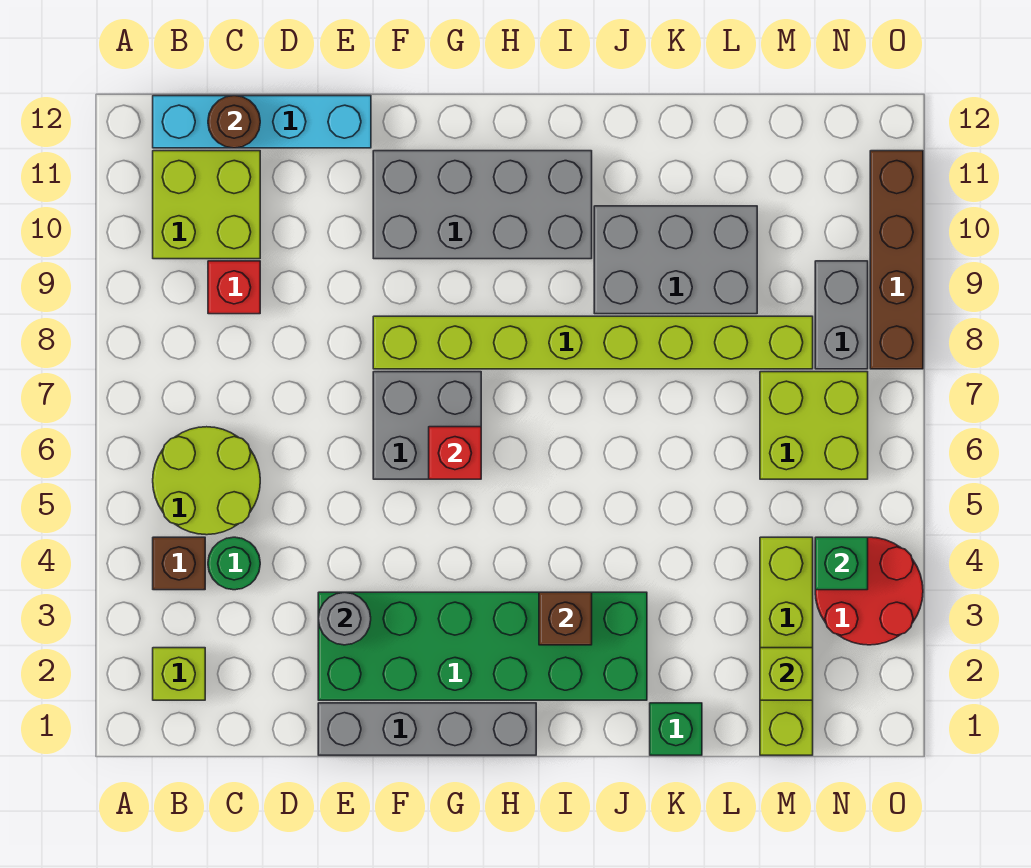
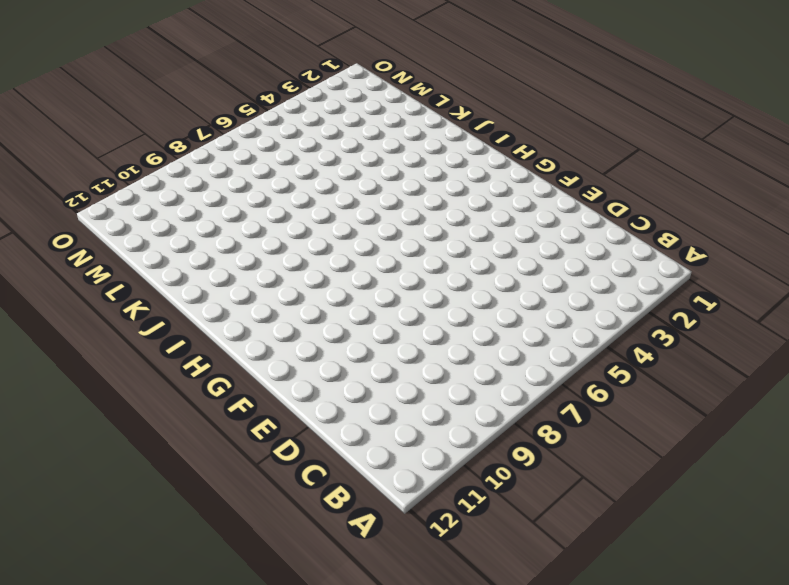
none -> lime 1x1 brick [153,648,205,700]
none -> brown 1x1 brick [153,537,205,590]
none -> lime 2x2 round brick [153,427,260,535]

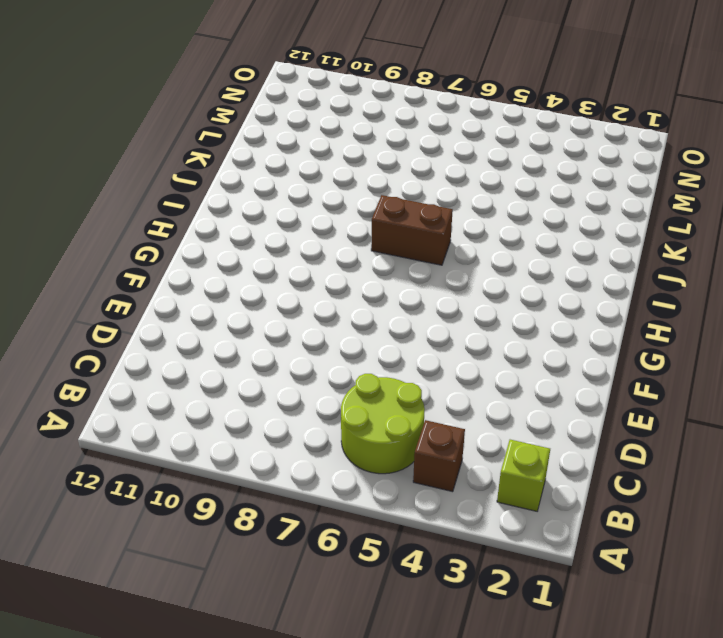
brown 1x2 brick [371,195,453,265] -> none
none -> lime 2x2 brick [153,151,260,259]
none -> cyan 1x4 brick [153,96,371,148]
none -> green 1x1 round brick [208,537,260,590]

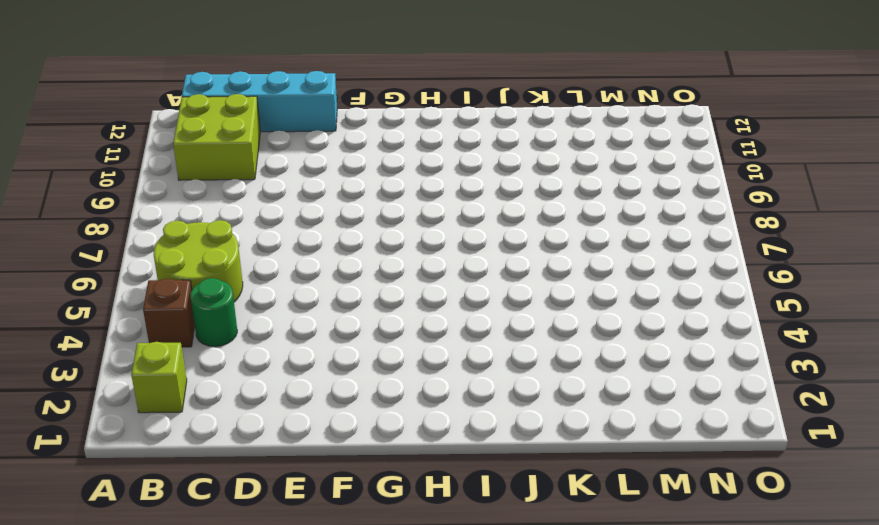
none -> red 1x1 brick [208,261,260,314]
none -> grey 1x4 brick [318,703,536,755]
none -> green 2x6 brick [318,592,647,700]

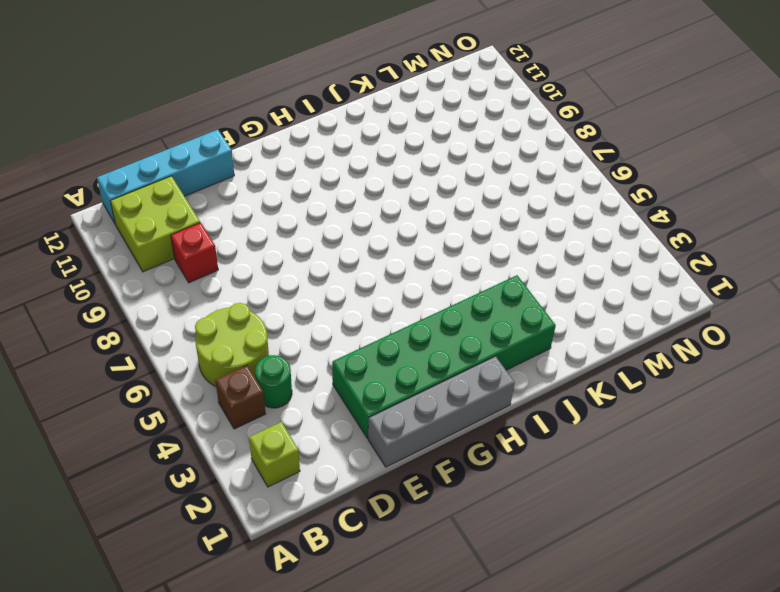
none -> grey 2x2 brick [373,372,481,479]
none -> lime 1x8 brick [373,316,813,369]
none -> grey 2x4 brick [373,151,592,259]

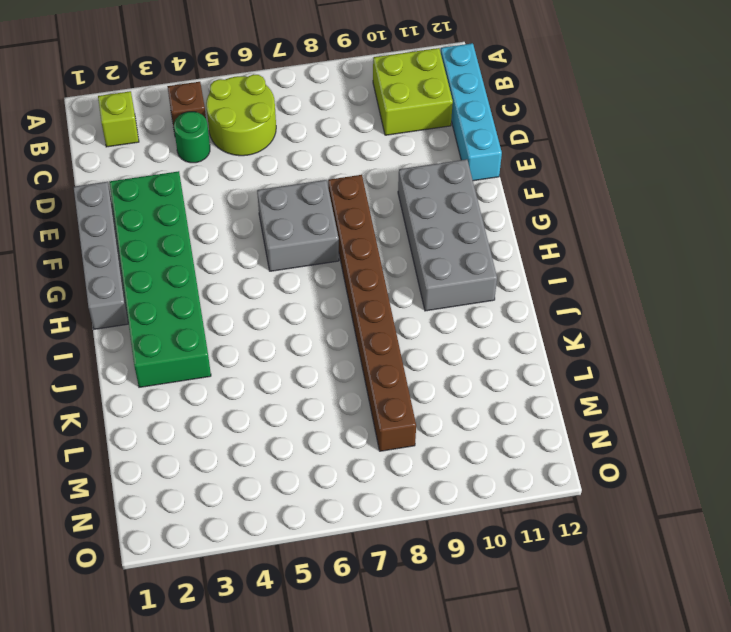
brown 1x8 brick [328,175,416,451] -> lime 1x8 brick [373,316,813,369]
none -> red 1x1 brick [208,261,260,314]
none -> grey 2x3 brick [594,206,757,314]
none -> green 1x1 brick [650,703,702,755]

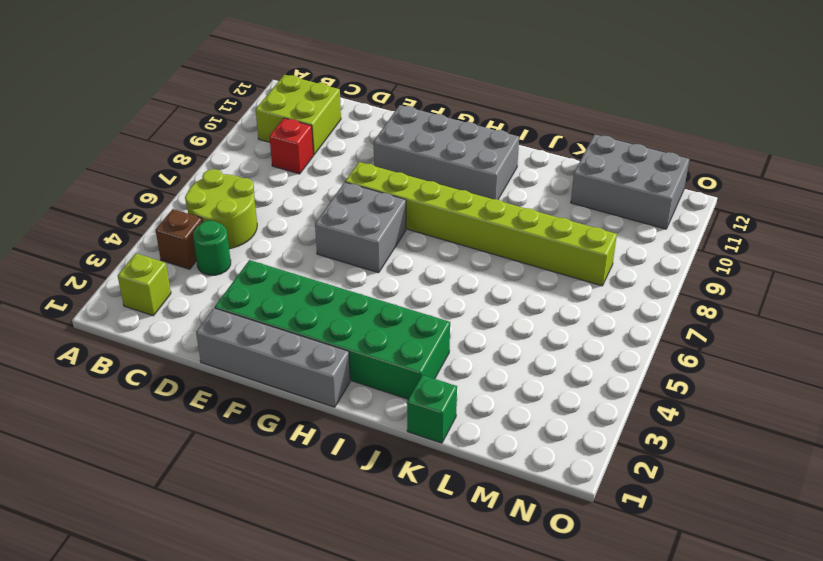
grey 2x3 brick [571,135,689,229] -> grey 2x3 brick moved to [594,206,757,314]
none -> cyan 1x4 brick [153,96,371,148]
none -> lime 1x4 brick [760,537,813,755]
none -> lime 2x2 brick [760,372,868,479]

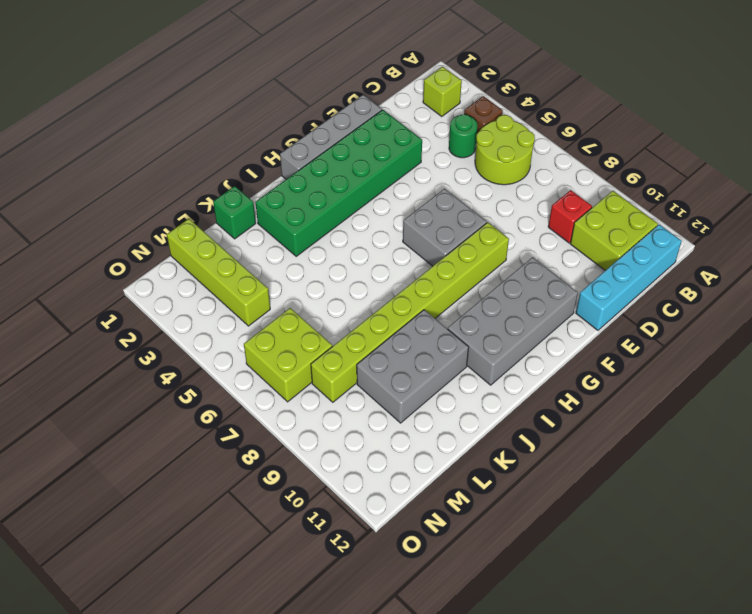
none -> red 2x2 round brick [815,537,923,645]
none -> grey 1x2 brick [815,261,868,369]
none -> brown 1x4 brick [870,151,923,369]

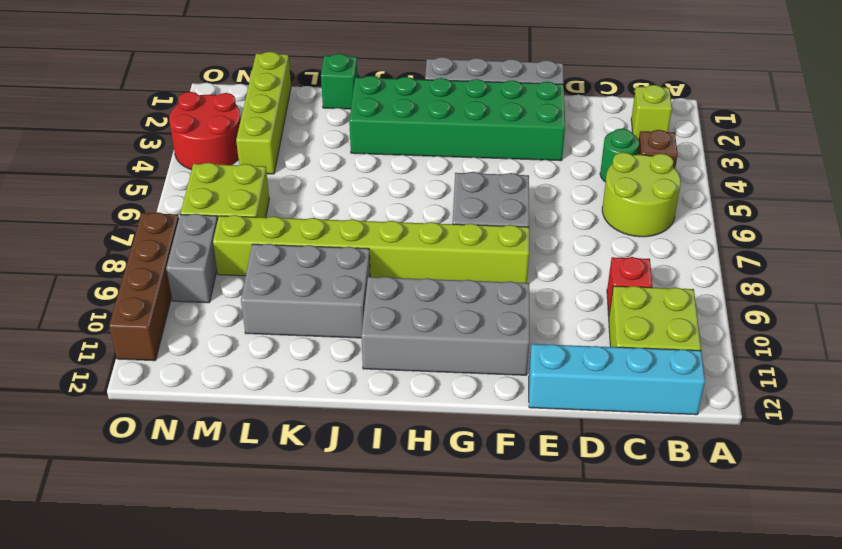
none -> brown 1x1 round brick [208,96,260,148]
none -> grey 1x1 round brick [318,592,371,645]
none -> red 1x1 brick [429,427,481,479]

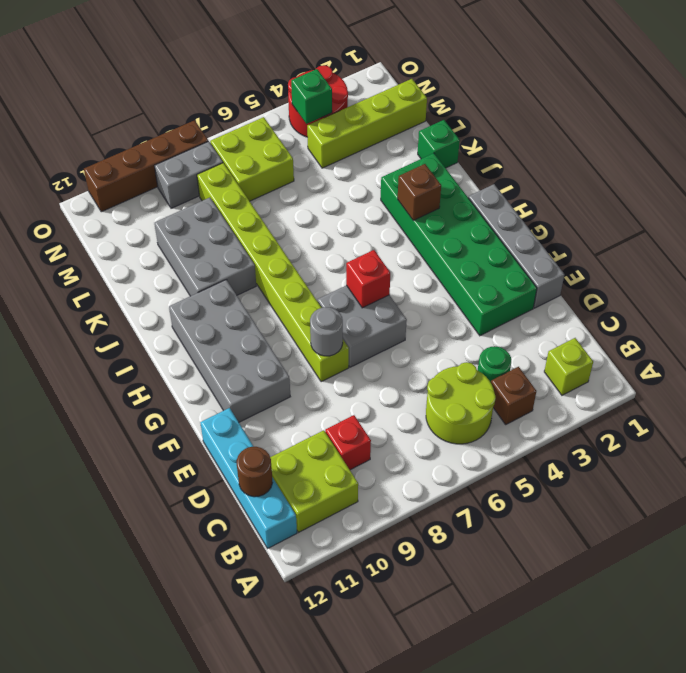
grey 1x1 round brick [310,307,343,356] -> grey 1x1 round brick moved to [318,592,371,645]
none -> lime 1x1 brick [760,648,813,700]

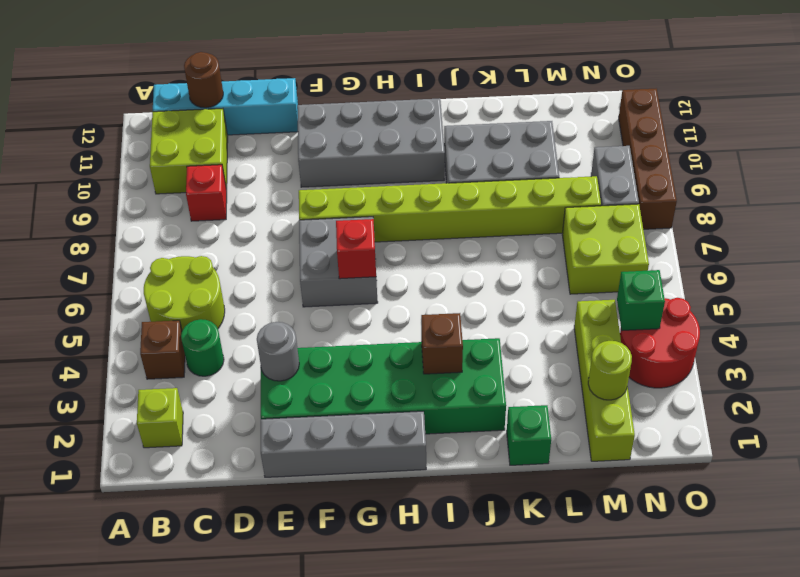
lime 1x1 round brick [588,341,632,400] -> lime 1x1 brick [760,648,813,700]

